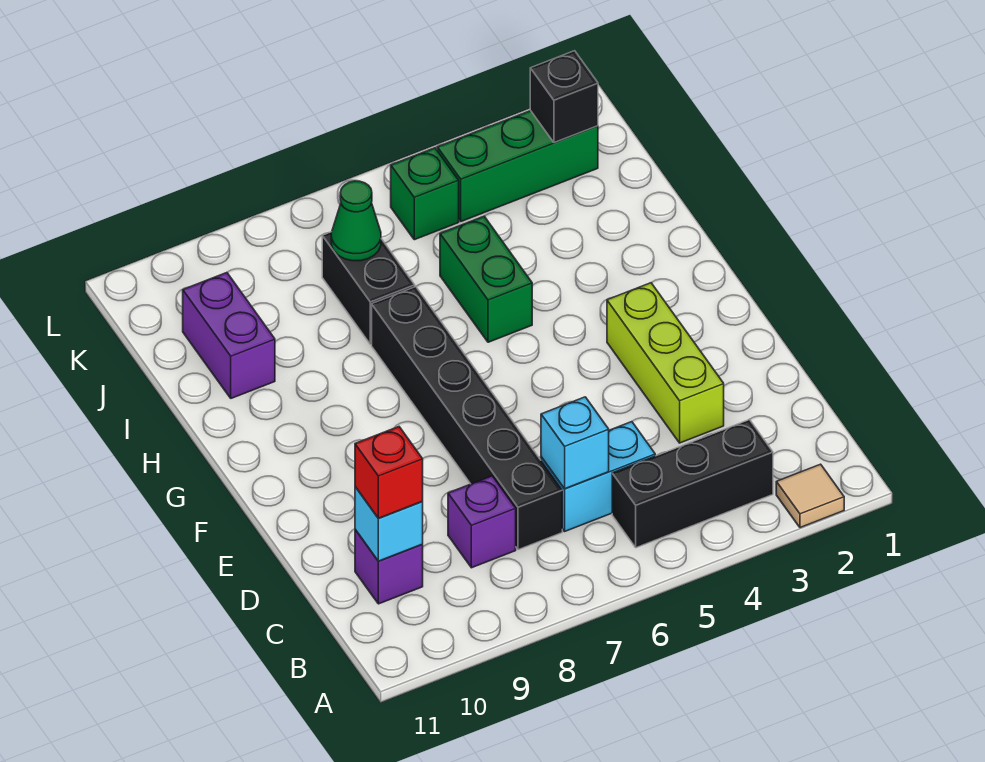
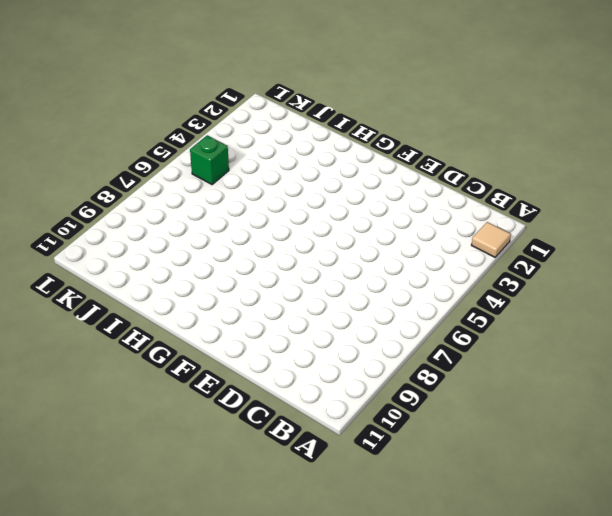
none -> black 1x3 brick [612,420,773,548]
none -> cyan 1x2 brick [541,422,655,531]
none -> black 1x6 brick [372,287,562,550]

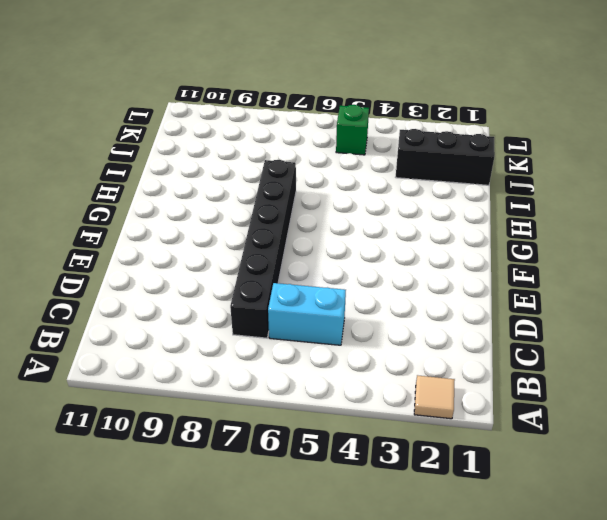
black 1x3 brick [396,129,495,185] -> black 1x3 brick moved to [612,420,773,548]
none -> purple 1x1 brick [448,476,516,568]
none -> purple 1x1 brick [355,530,423,604]
none -> lime 1x3 brick [607,283,724,443]

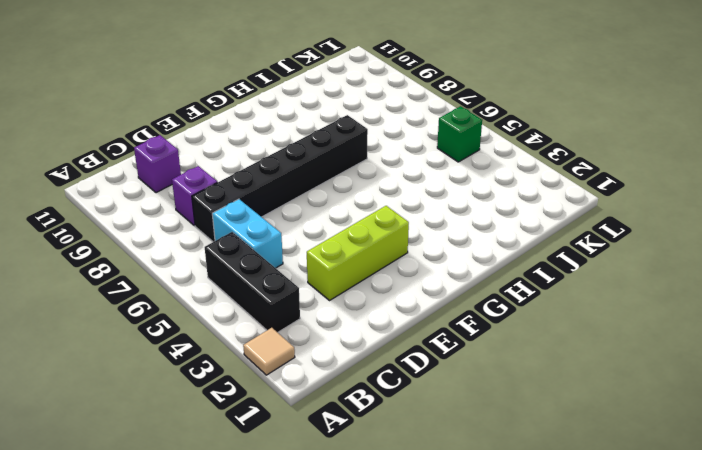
none -> green 1x2 brick [440,216,532,342]
none -> black 1x2 brick [322,232,415,344]
none -> purple 1x2 brick [183,273,275,398]

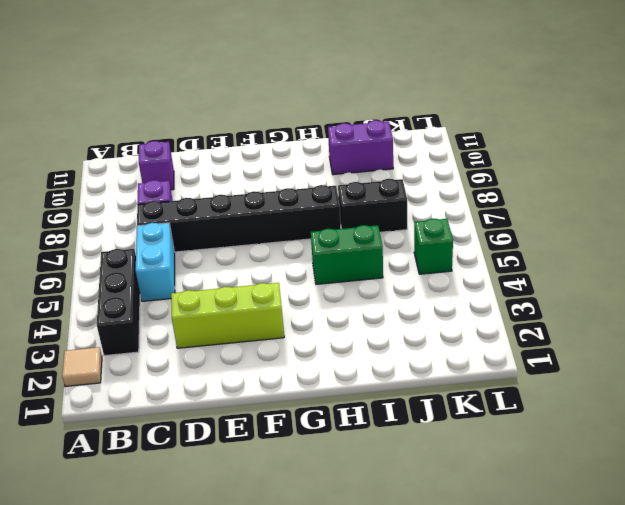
none -> green 1x3 brick [437,111,598,221]
none -> cyan 1x1 brick [541,397,609,489]
none -> cyan 1x1 brick [355,487,423,561]

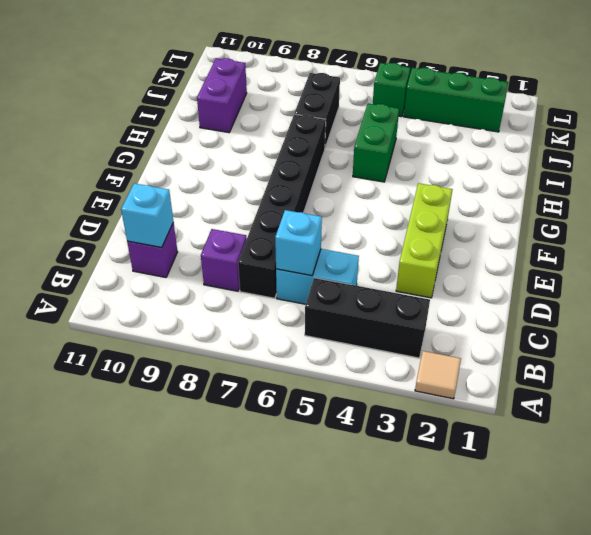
none -> green 1x1 cone [331,181,381,261]
none -> black 1x1 brick [530,51,598,143]
none -> red 1x1 brick [355,427,423,518]

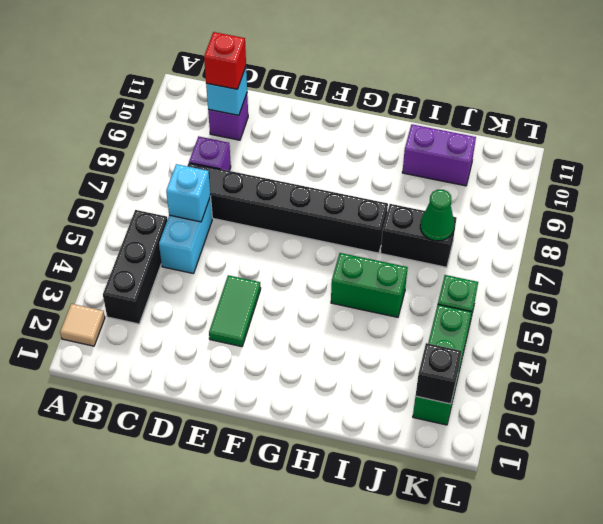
green 1x2 tile [209,275,261,347] -> lime 1x3 brick [607,283,724,443]

